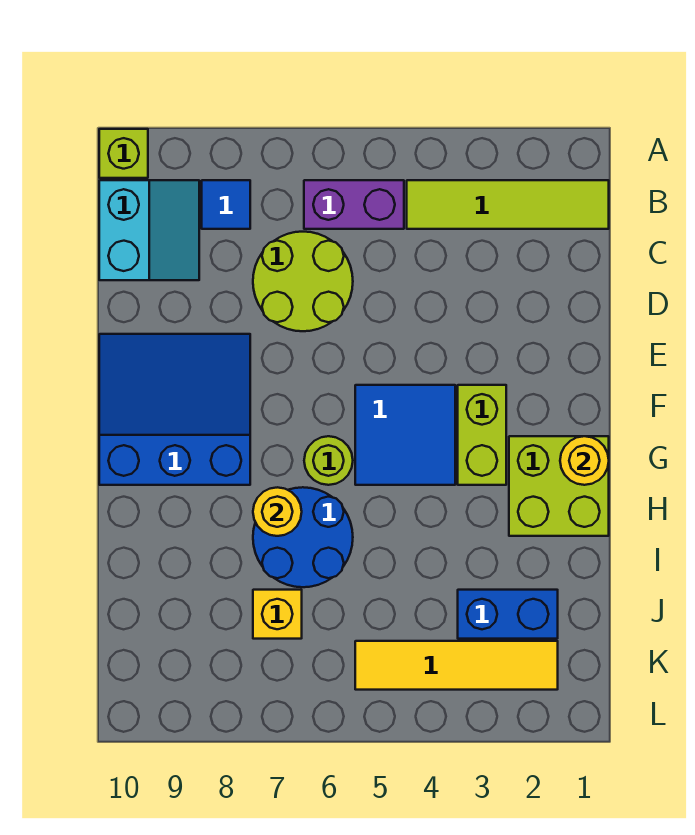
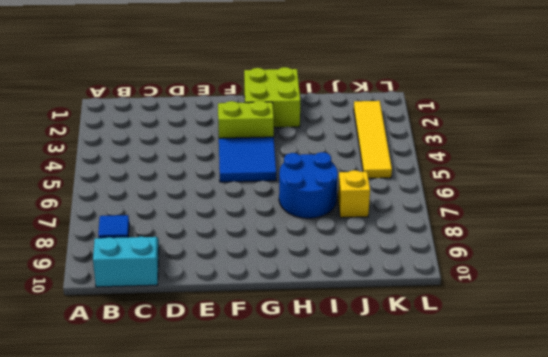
none -> lime 1x1 brick [99,129,148,178]
none -> lime 1x4 tile [407,180,609,229]
none -> purple 1x2 brick [304,180,404,229]

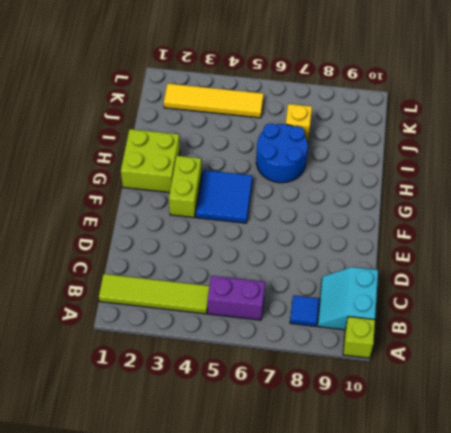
none -> lime 2x2 round brick [253,232,353,331]
none -> blue 3x3 slope [99,334,250,485]
none -> lime 1x1 round brick [304,436,353,485]

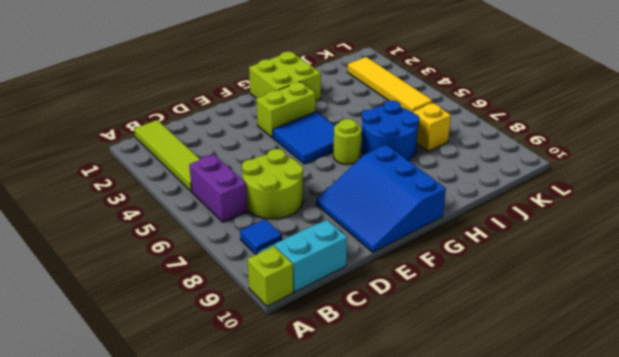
none -> blue 1x2 brick [458,590,558,639]
none -> yellow 1x1 round brick [560,436,609,485]
none -> yellow 1x1 round brick [253,487,302,536]

